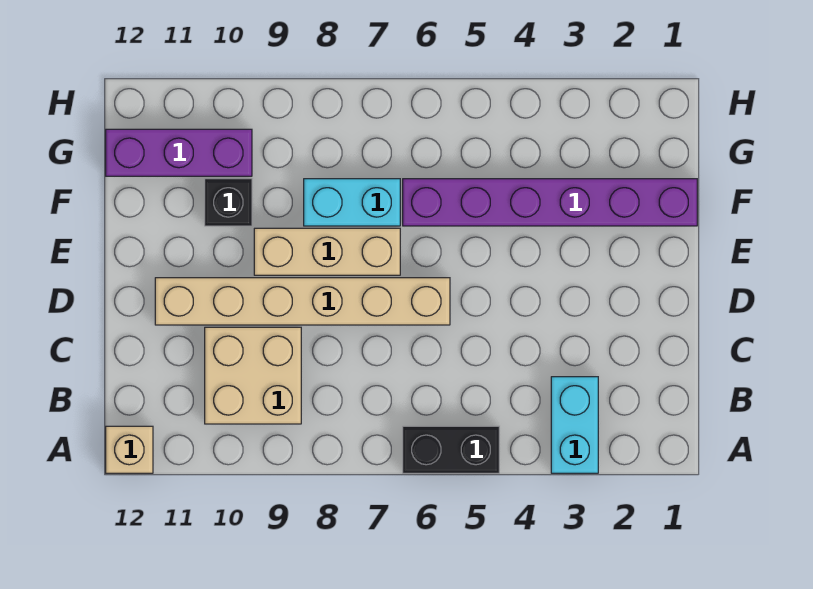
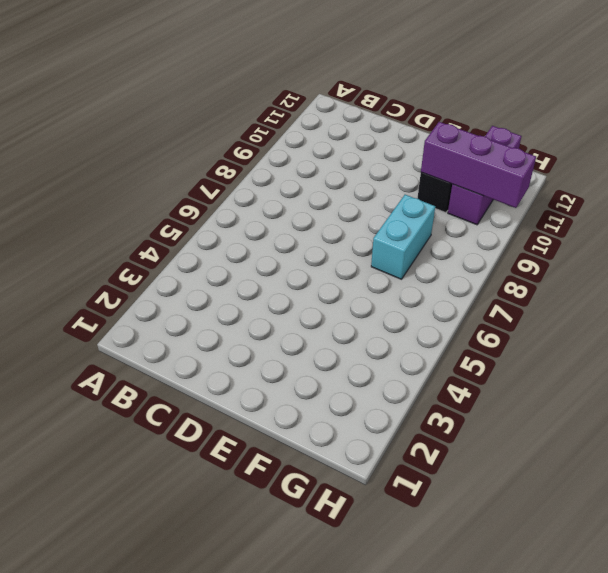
purple 1x3 brick [421,122,536,208] -> none
none -> cyan 1x2 brick [551,377,598,473]
none -> black 1x2 brick [403,426,499,473]

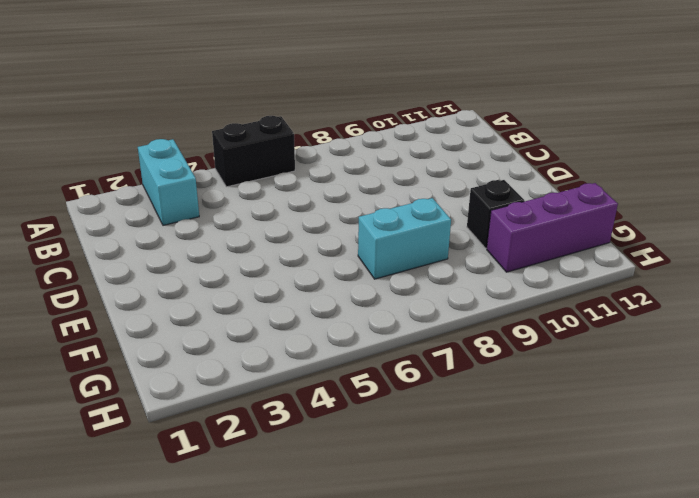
none -> tan 1x1 brick [106,426,153,473]
none -> tan 2x2 brick [205,327,301,424]

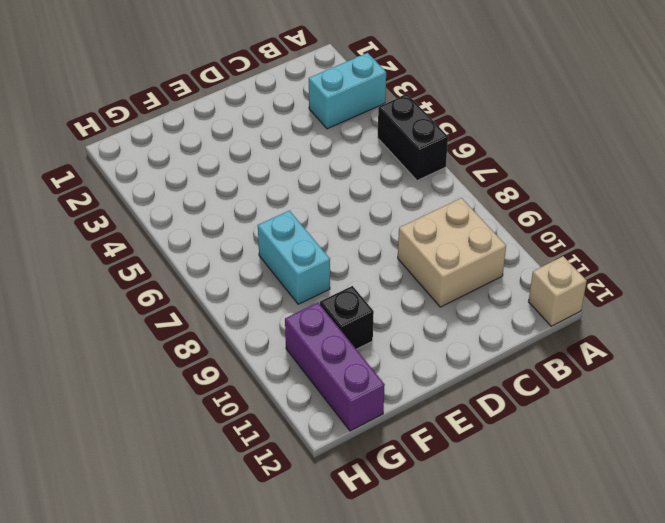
none -> tan 1x6 brick [155,278,450,325]
none -> tan 1x3 brick [254,228,400,275]

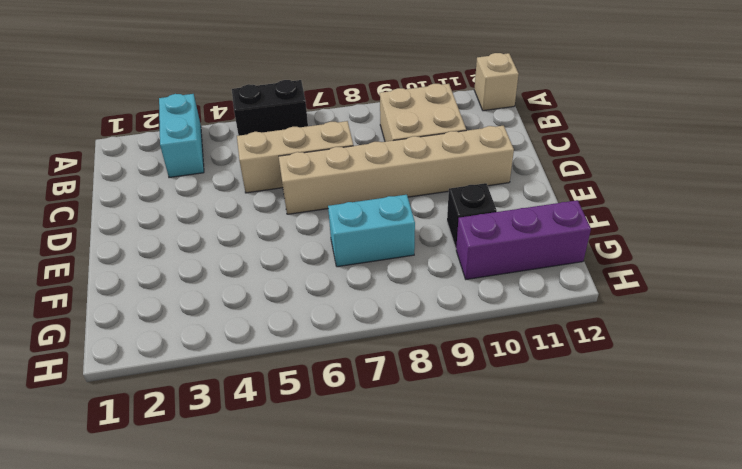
tan 1x3 brick [237,121,353,193] -> tan 1x3 brick moved to [254,228,400,275]
none -> purple 1x6 brick [403,179,697,226]

